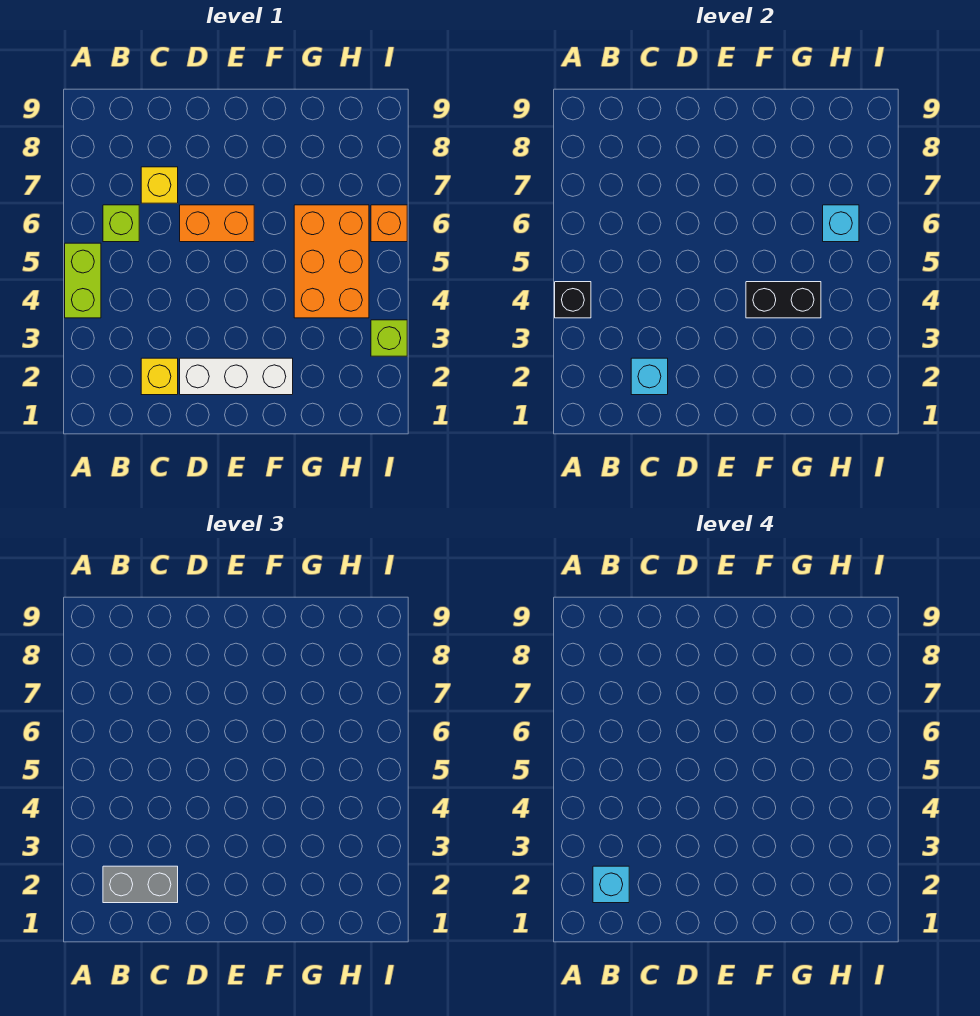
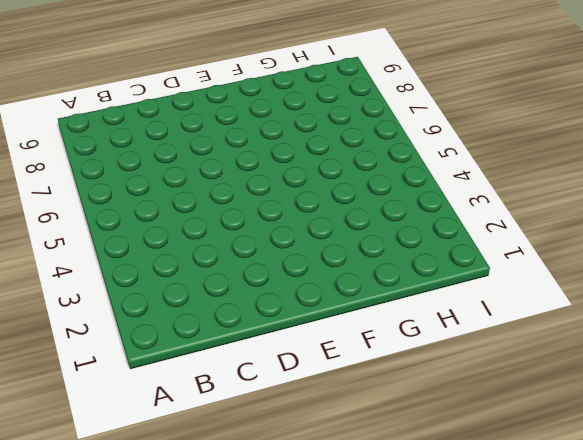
none -> lime 1x2 brick [65,243,101,318]
none -> lime 1x1 brick [103,205,139,242]
none -> yellow 1x1 brick [141,358,178,395]

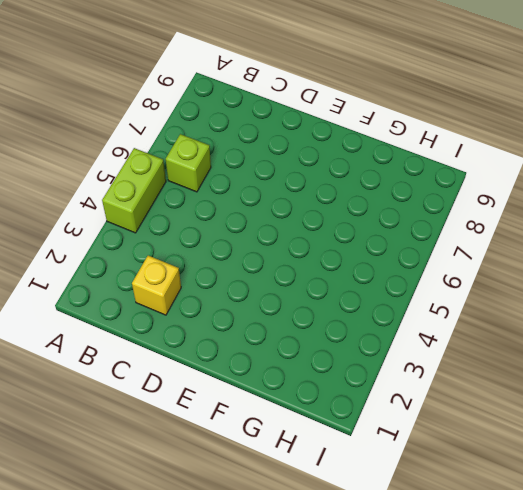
none -> yellow 1x1 brick [141,167,178,203]
none -> white 1x3 brick [180,358,293,395]
none -> orange 1x2 brick [180,205,254,242]

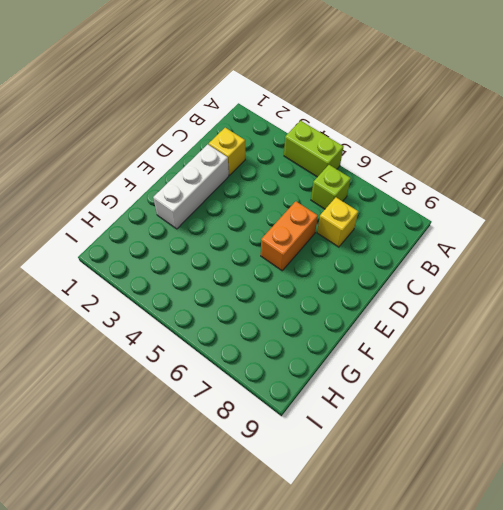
none -> orange 2x3 brick [294,205,369,318]
none -> lime 1x1 brick [371,320,407,356]
none -> orange 1x1 brick [371,205,407,242]

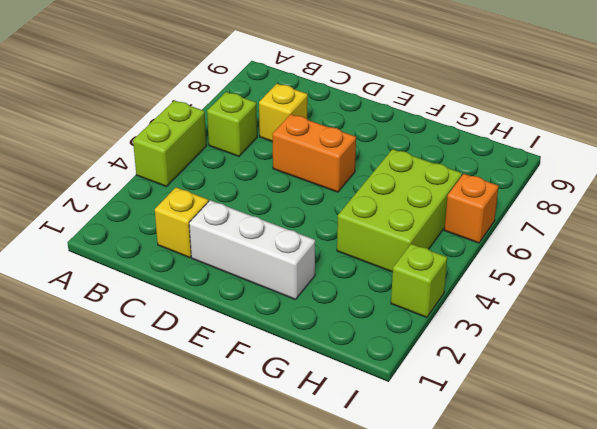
lime 2x3 brick [337,149,462,272] -> orange 2x3 brick [294,205,369,318]
none -> black 1x1 brick [555,282,591,318]
none -> cyan 1x1 brick [631,358,668,395]
none -> black 1x2 brick [746,282,821,318]

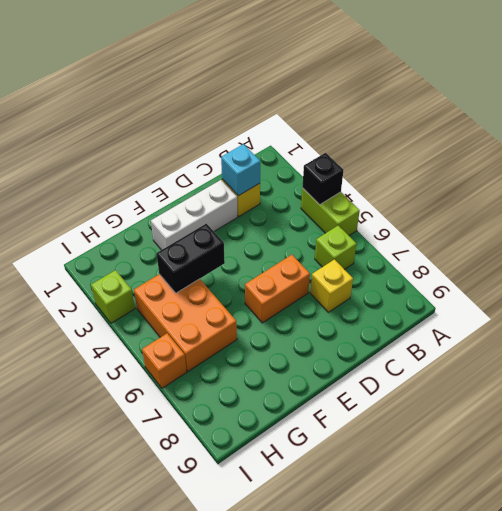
none -> cyan 1x1 brick [823,205,859,242]
none -> grey 1x2 brick [103,866,178,903]
none -> cyan 1x1 brick [593,866,629,903]

